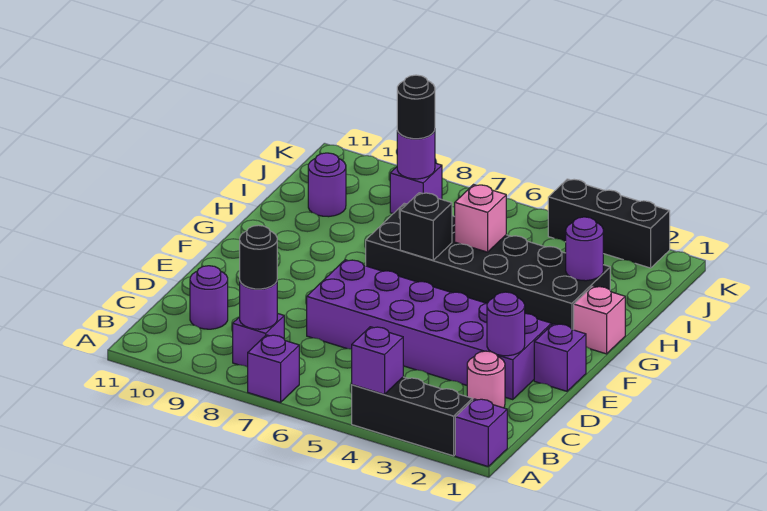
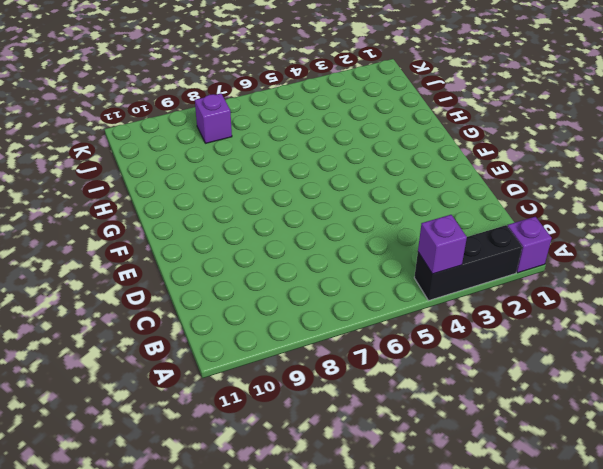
none -> purple 1x1 brick [248,335,299,403]
none -> purple 1x1 brick [233,313,284,367]
none -> pink 1x1 round brick [467,351,505,408]

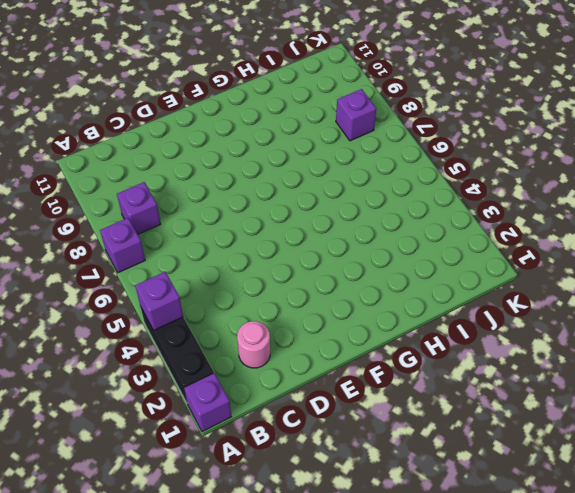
none -> purple 1x1 round brick [190,266,228,329]
none -> purple 2x6 brick [307,260,551,400]
none -> purple 1x1 brick [534,324,586,391]

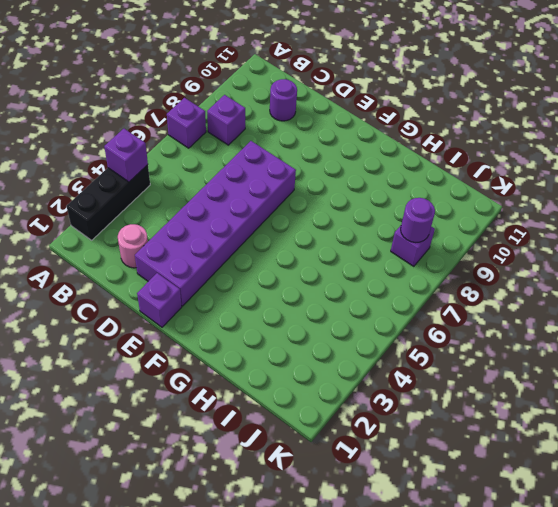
none -> purple 1x1 brick [455,399,507,466]
none -> pink 1x1 brick [574,286,625,354]
none -> black 2x6 brick [366,203,610,330]

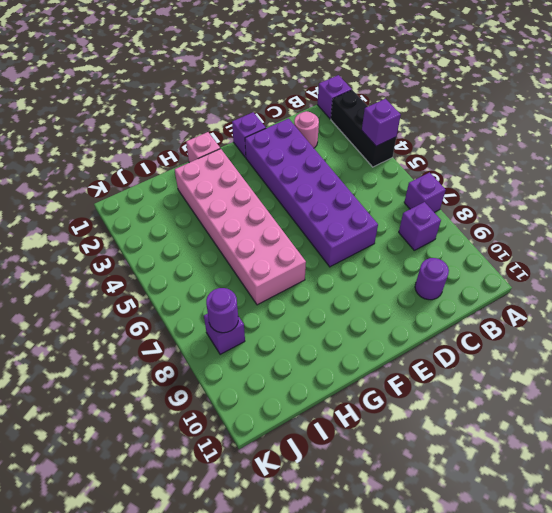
pink 2x6 brick [175,149,306,305] -> black 2x6 brick [366,203,610,330]
none -> purple 1x1 round brick [308,153,346,217]
none -> black 1x3 brick [548,179,670,268]
none -> purple 1x1 round brick [240,282,277,329]

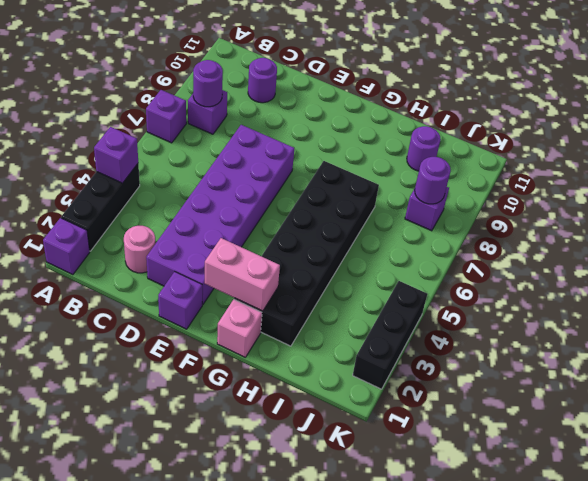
pink 1x2 brick [205,238,280,311] -> none
none -> purple 1x1 round brick [487,292,525,356]
none -> black 1x1 brick [400,193,452,260]
none -> purple 1x1 round brick [566,217,603,281]

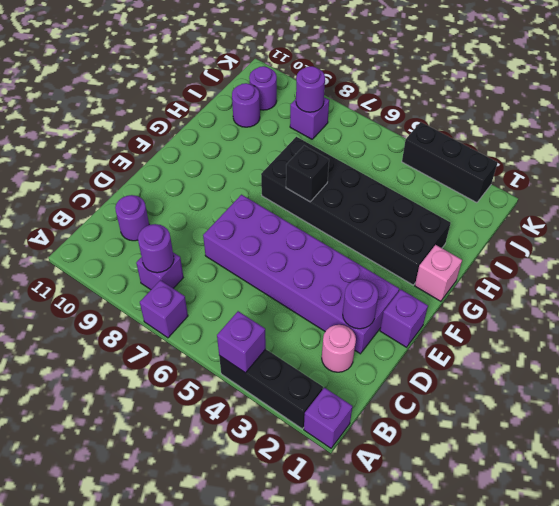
purple 1x1 round brick [249,66,277,110] -> purple 1x1 round brick moved to [566,217,603,281]
none -> pink 1x1 brick [455,185,506,252]
none -> black 1x1 round brick [240,225,277,289]
none -> black 1x1 round brick [397,75,435,139]

